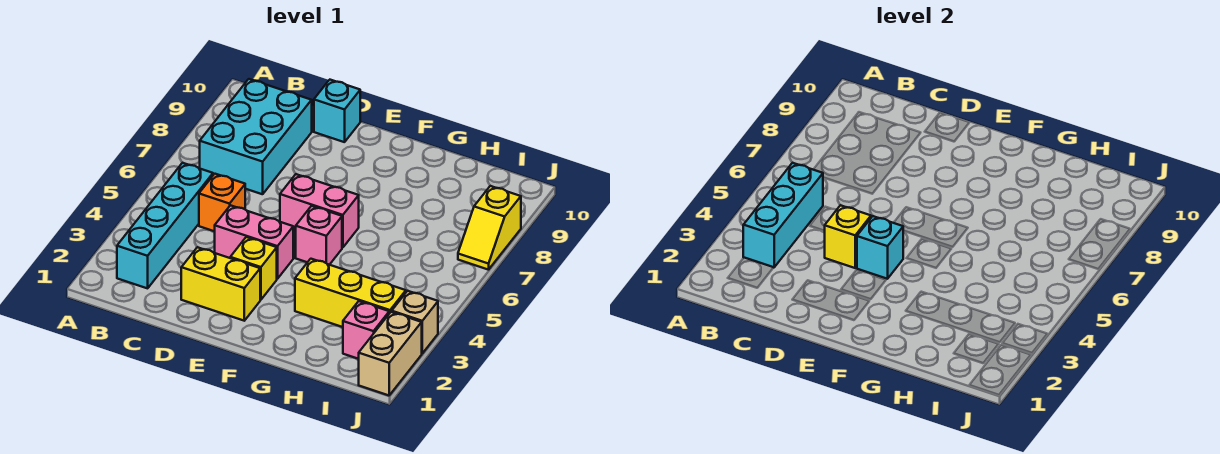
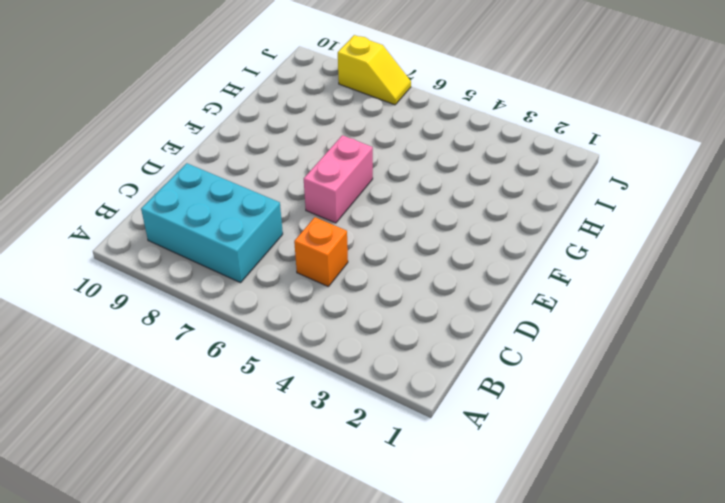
none -> cyan 1x4 brick [117,163,213,288]
none -> yellow 1x2 brick [181,247,260,321]
none -> pink 1x2 brick [215,205,293,279]

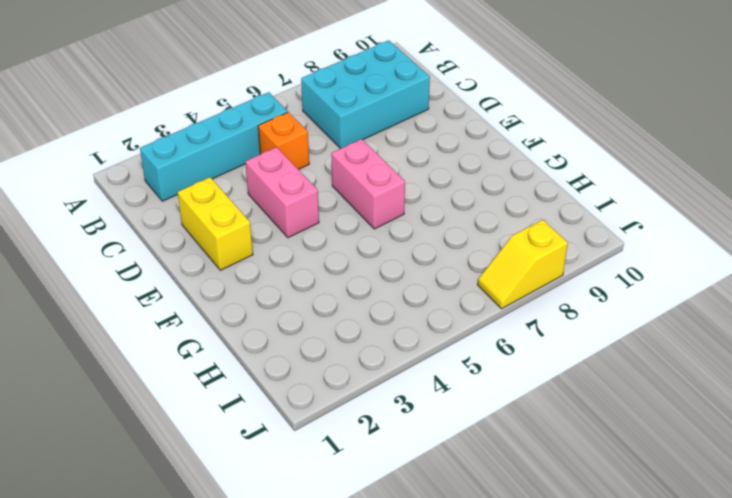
none -> cyan 1x1 brick [314,80,360,142]
none -> yellow 1x1 brick [230,237,277,300]
none -> pink 1x1 brick [296,206,342,265]

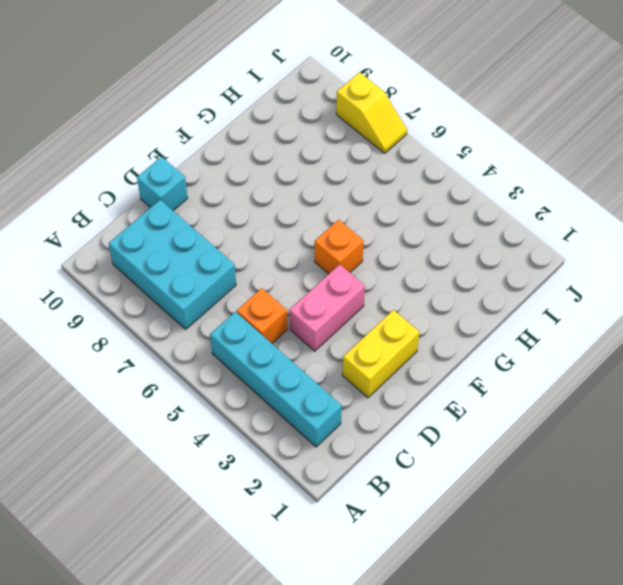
orange 1x1 brick [315,220,364,274] -> pink 1x1 brick [296,206,342,265]
none -> yellow 1x1 brick [230,237,277,300]
none -> pink 1x2 brick [280,174,359,248]
none -> yellow 1x3 brick [295,259,406,327]

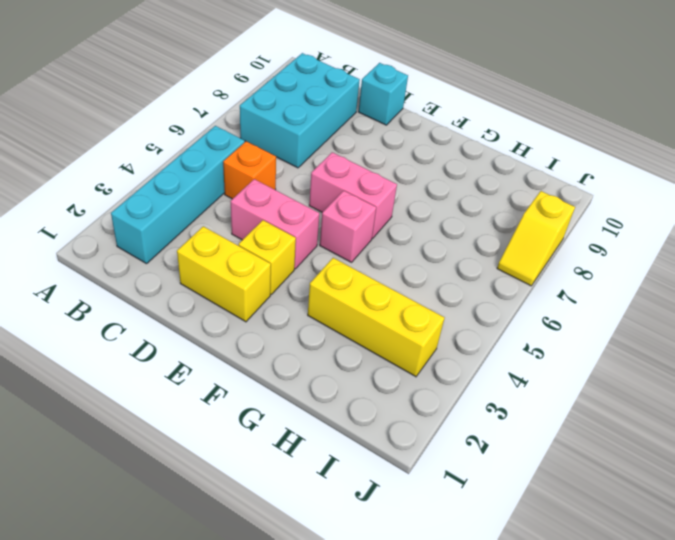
none -> pink 1x1 brick [343,301,389,359]
none -> tan 1x2 brick [359,312,422,395]
none -> tan 1x1 brick [392,291,438,353]

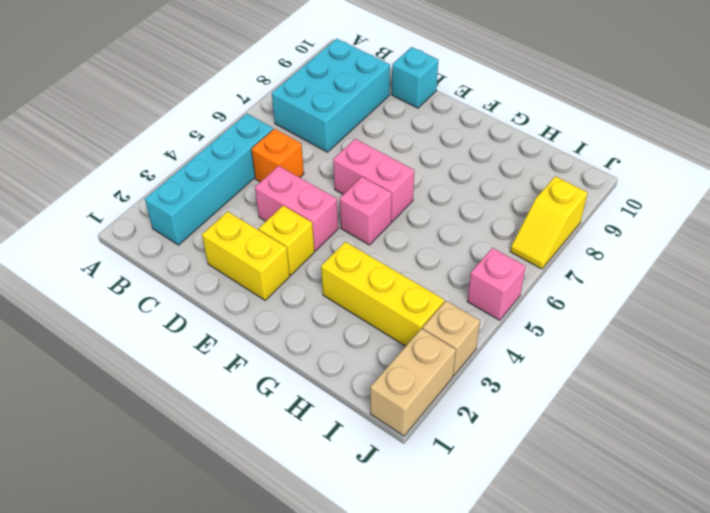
pink 1x1 brick [467,248,526,320] -> pink 1x1 brick moved to [343,301,389,359]
none -> cyan 1x3 brick [743,163,823,268]
none -> yellow 1x1 brick [825,205,871,268]
none -> cyan 1x1 brick [857,216,903,279]

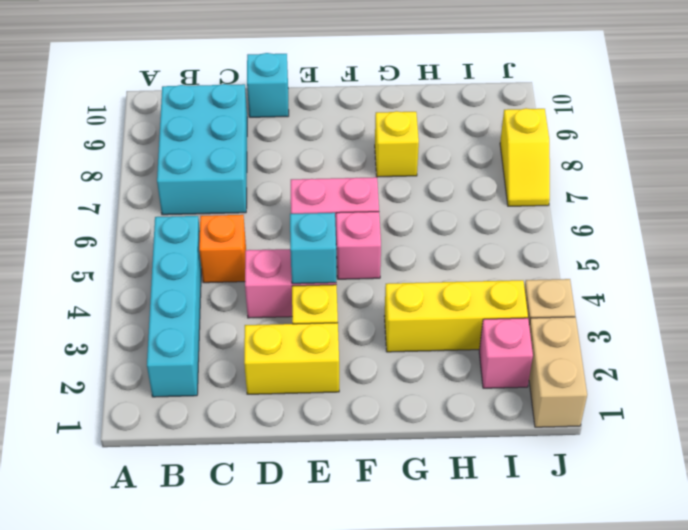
yellow 1x1 brick [375,111,419,177] -> yellow 1x1 brick moved to [825,205,871,268]
none -> cyan 1x3 brick [743,163,823,268]

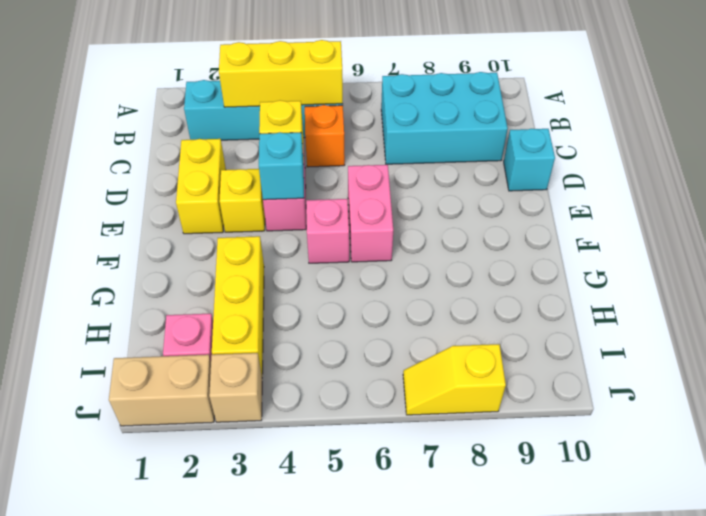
yellow 1x3 brick [219,40,343,107] -> cyan 1x3 brick [743,163,823,268]

